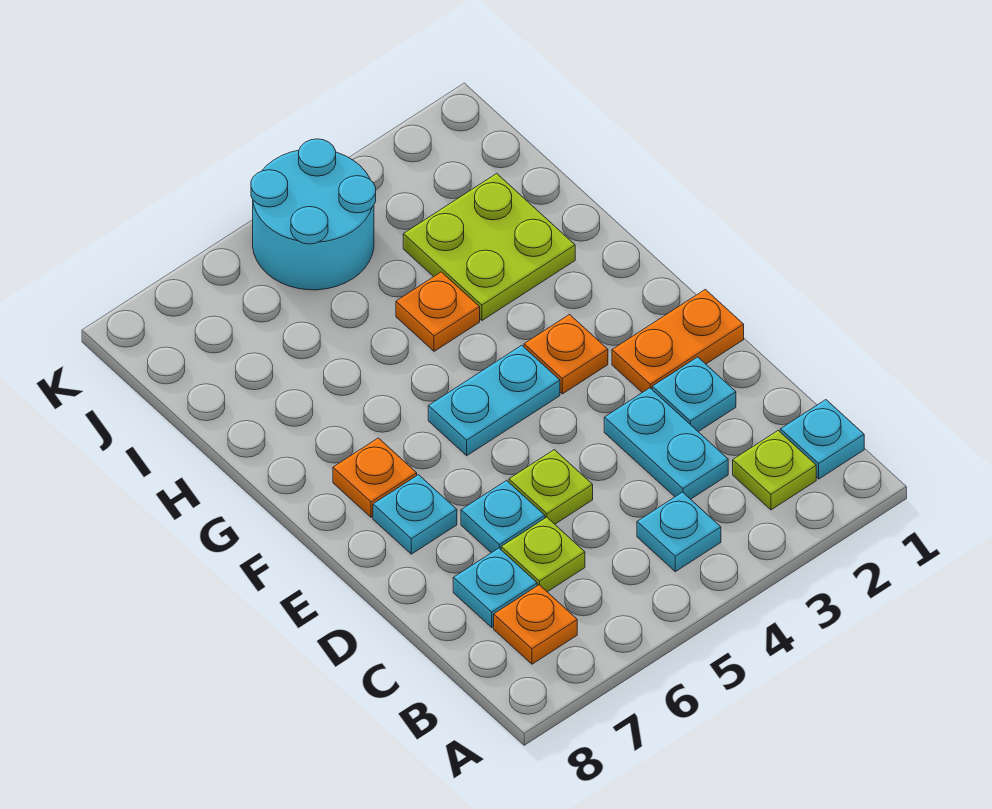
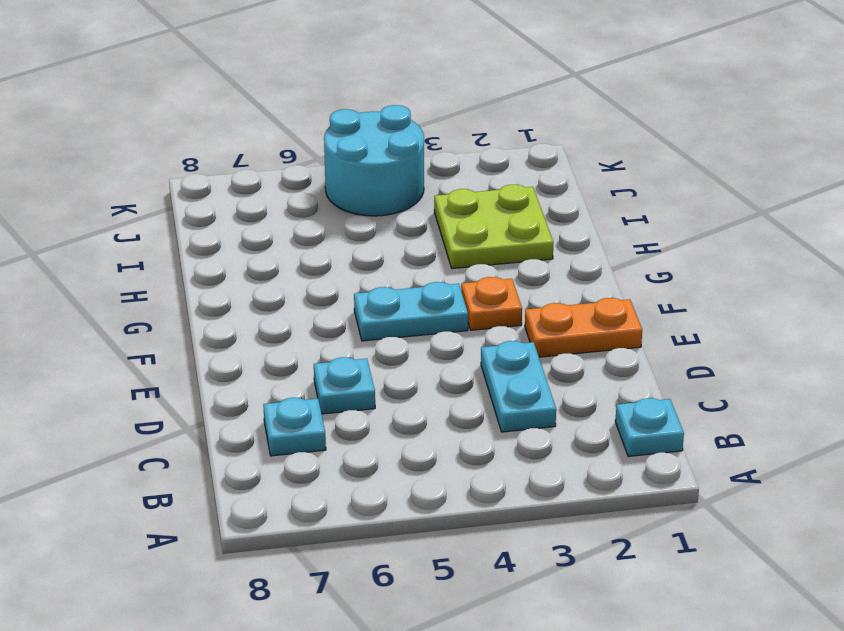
none -> lime 1x1 plate [733,431,816,510]
none -> cyan 1x1 plate [637,492,721,572]
none -> orange 1x1 plate [494,585,577,664]

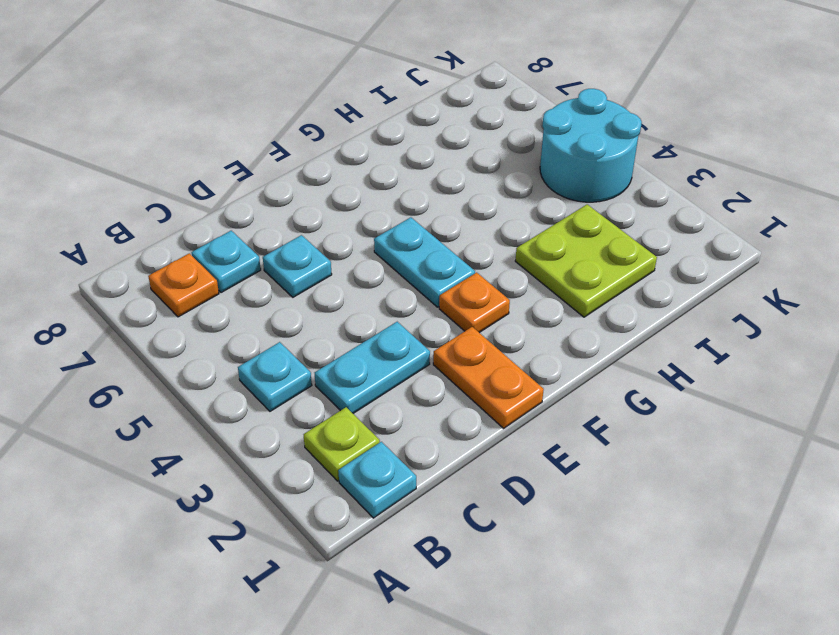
none -> lime 1x1 plate [501,517,585,592]
none -> cyan 1x1 plate [652,357,736,432]
none -> lime 1x1 plate [509,450,593,524]

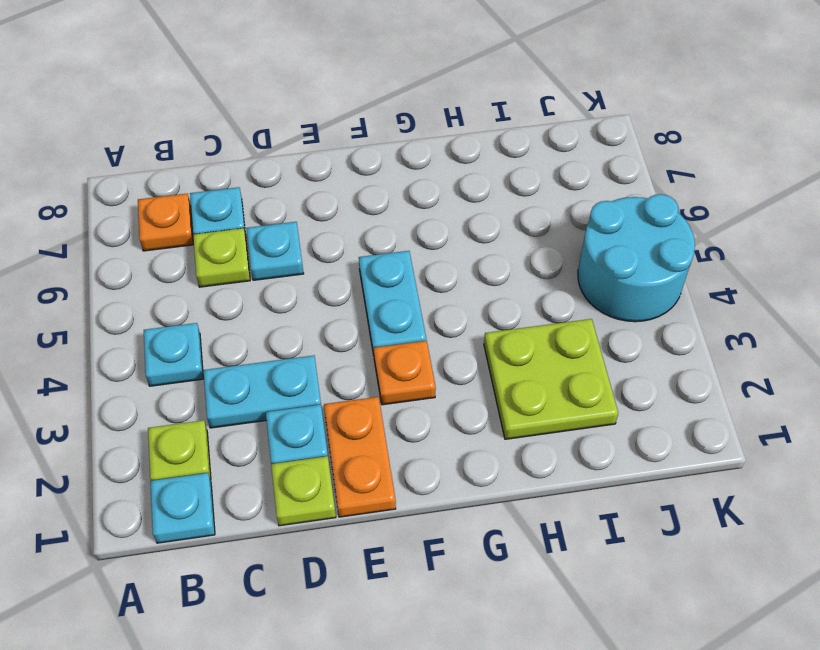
lime 1x1 plate [271,456,336,526] -> lime 1x1 plate moved to [509,450,593,524]
none -> cyan 1x1 plate [373,475,457,554]
none -> orange 1x1 plate [333,438,417,517]
none -> orange 1x1 plate [396,272,480,351]

